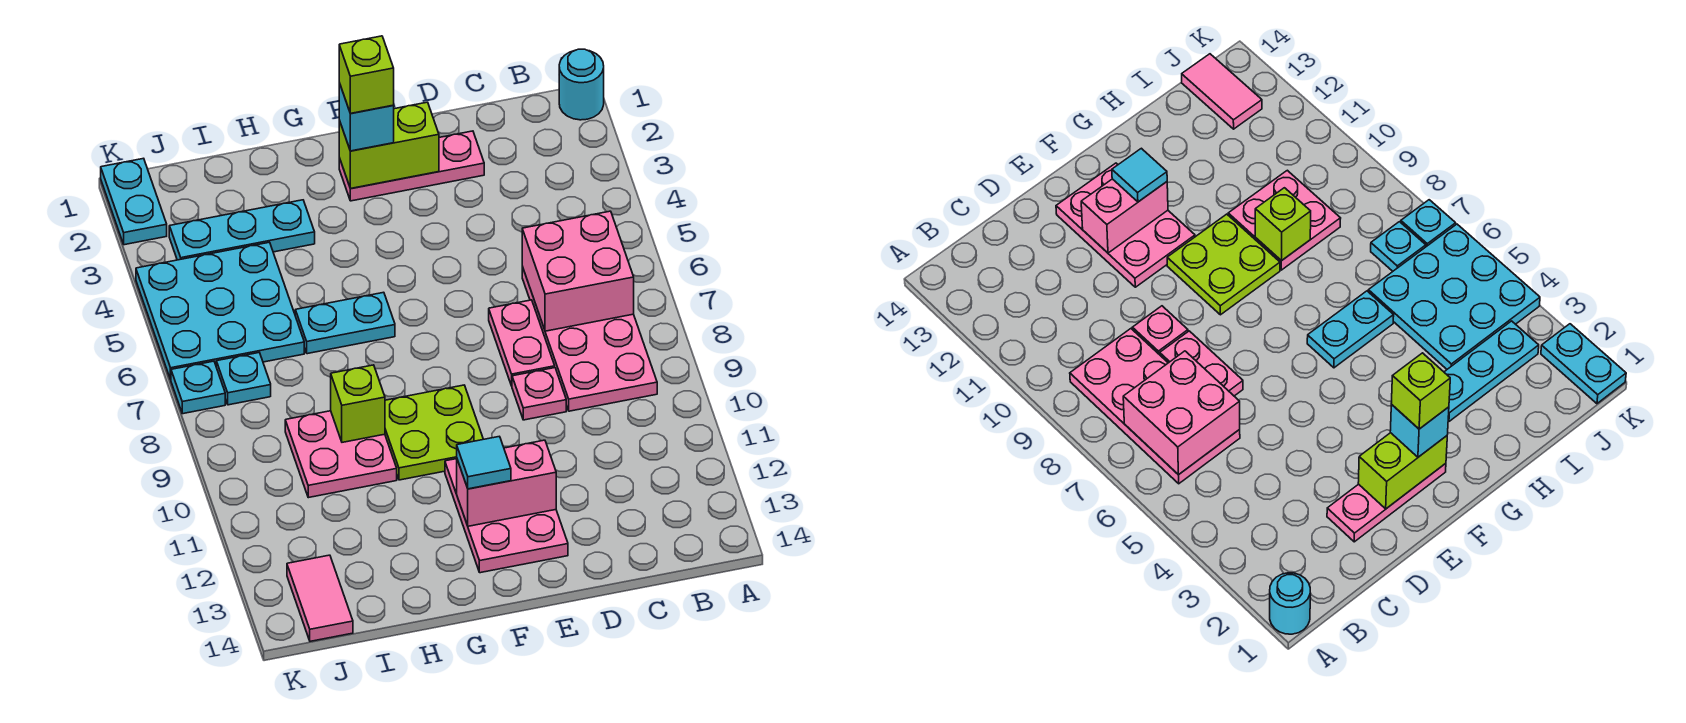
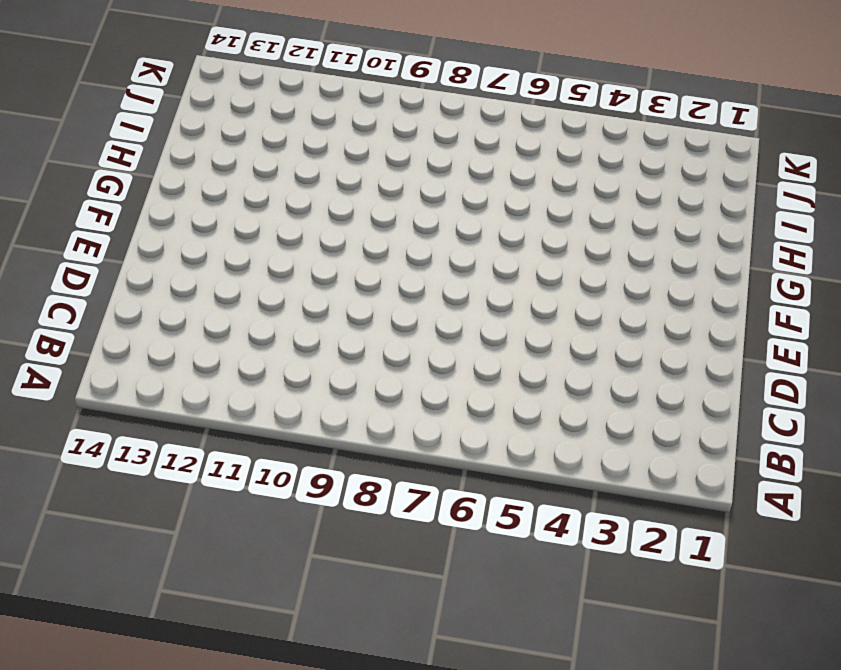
none -> cyan 1x1 round brick [559,49,604,120]
none -> pink 2x4 plate [522,267,657,411]
none -> pink 1x3 plate [339,131,484,201]

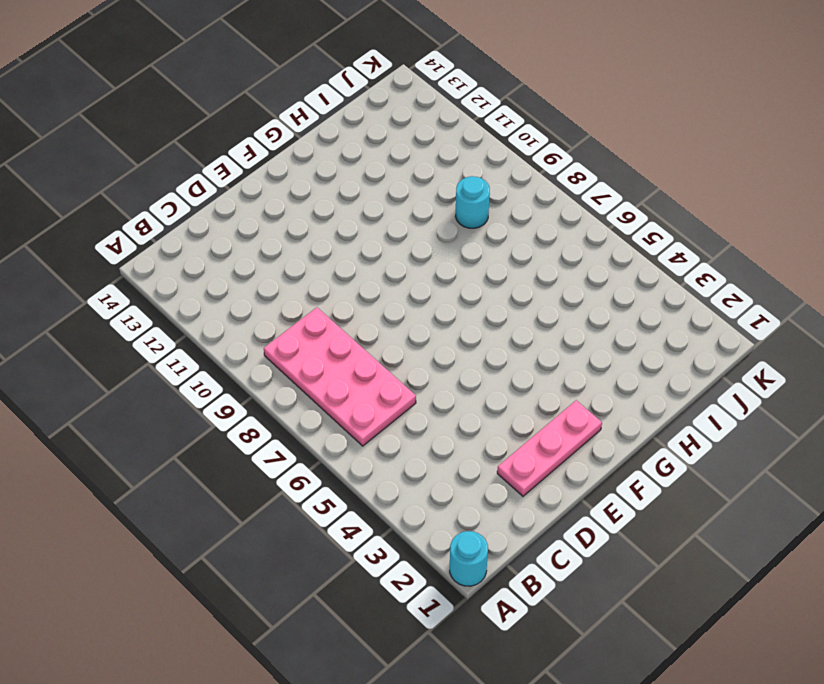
cyan 1x1 round brick [456,176,490,228] -> pink 2x2 plate [285,411,397,498]
none -> pink 1x2 plate [489,300,555,386]
none -> pink 1x1 plate [512,368,566,420]
none -> pink 2x3 plate [445,459,568,573]

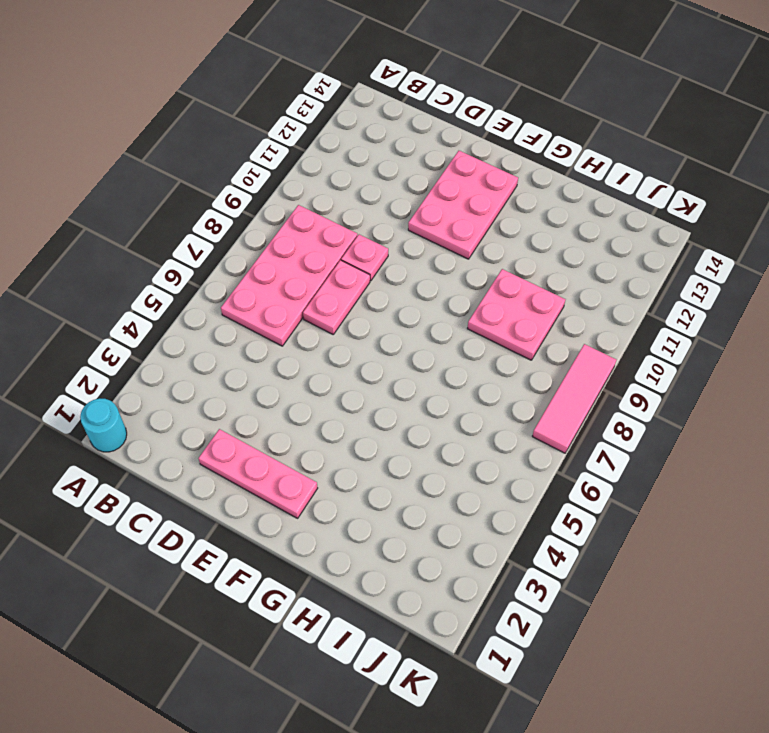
pink 1x3 tile [532,344,616,453] -> cyan 1x1 plate [171,361,225,414]
none -> lime 2x2 plate [385,385,483,480]
none -> cyan 1x2 plate [295,292,395,354]
none -> cyan 1x3 plate [169,200,315,260]

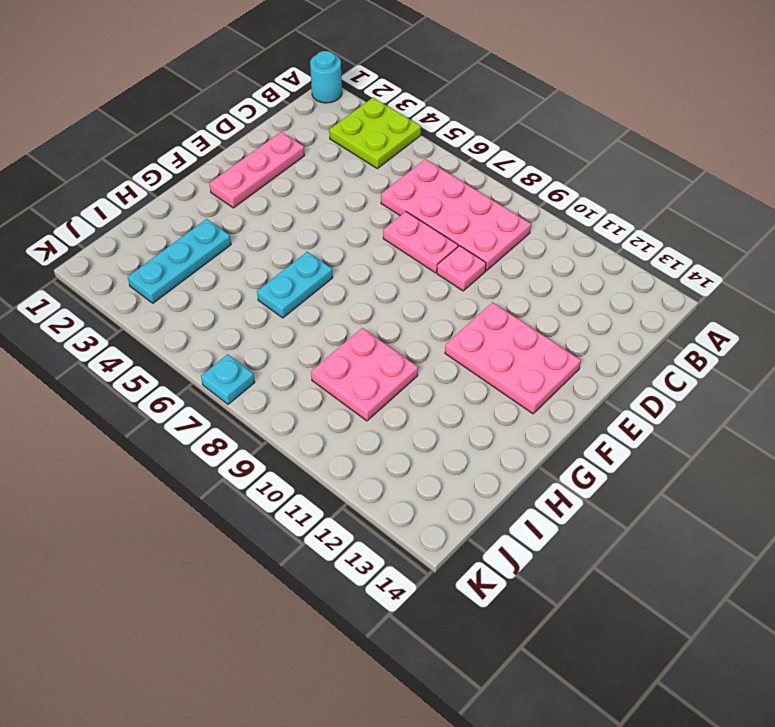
lime 2x2 plate [329,98,421,169] -> lime 2x2 plate moved to [385,385,483,480]
none -> cyan 3x3 plate [136,242,304,380]
none -> cyan 1x1 plate [216,353,271,405]
none -> pink 1x2 tile [287,555,353,641]

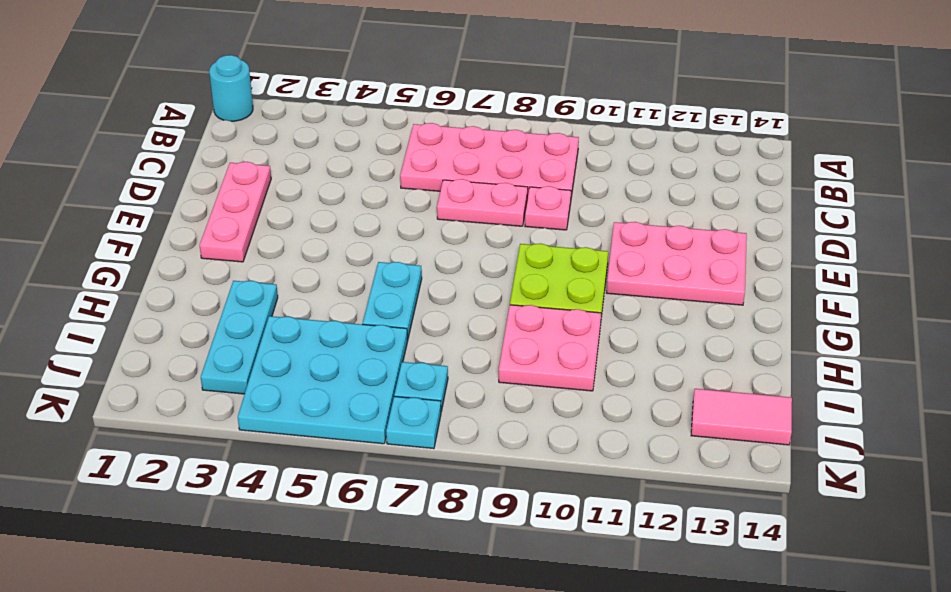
none -> cyan 1x2 plate [101,158,167,245]
none -> pink 2x2 brick [522,211,634,331]
none -> lime 1x2 brick [339,102,439,189]

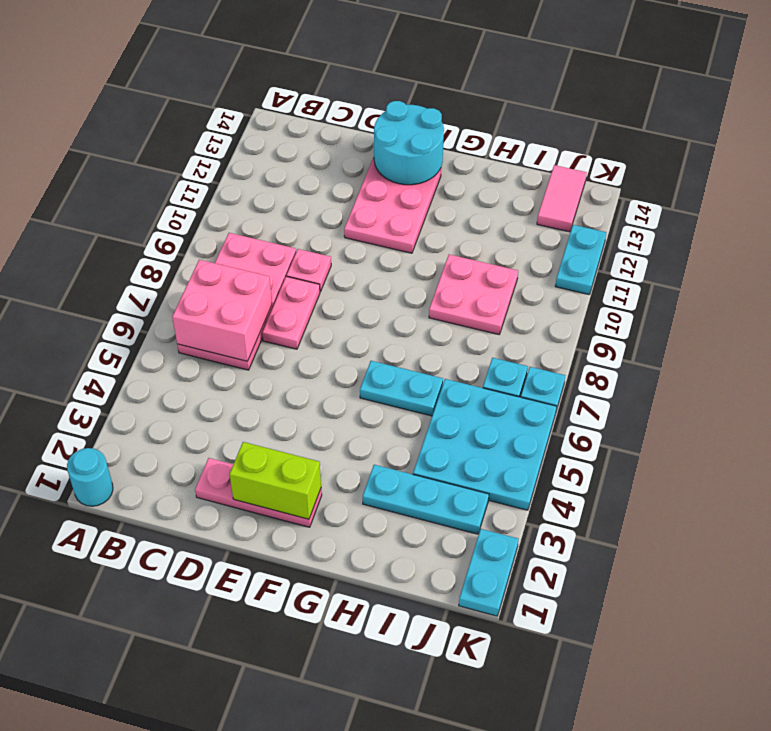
cyan 2x2 round brick [374,101,444,185] -> none
cyan 1x2 plate [555,225,606,295] -> none
none -> lime 2x2 plate [385,385,483,480]
none -> pink 1x2 brick [457,440,556,526]
none -> lime 1x1 brick [331,365,385,442]

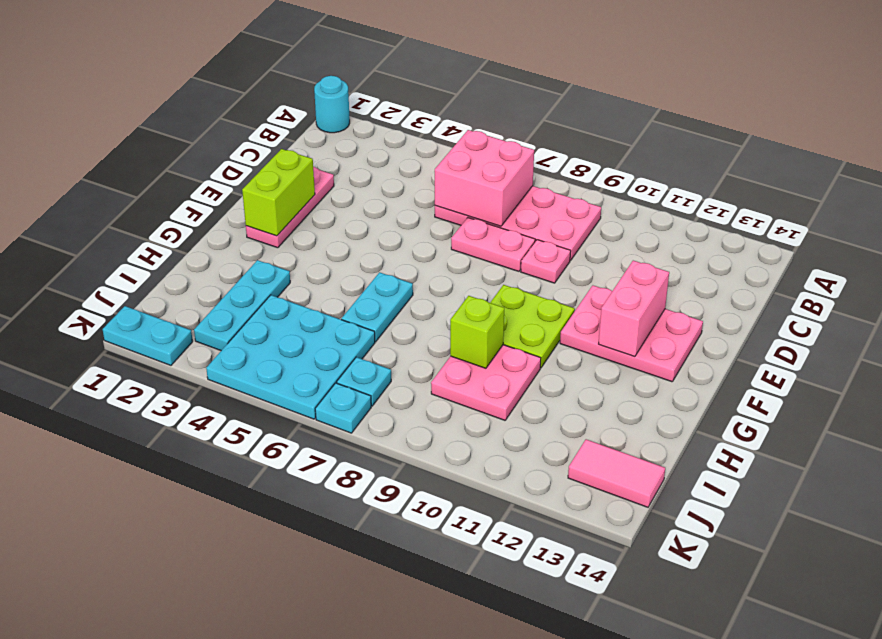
none -> cyan 1x1 brick [339,83,394,151]
none -> cyan 1x1 tile [457,436,511,489]
none -> lime 1x1 brick [339,36,394,113]

